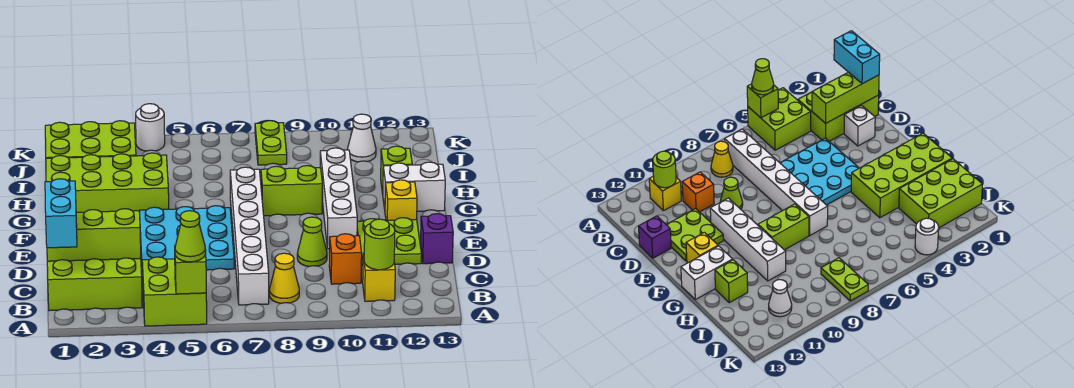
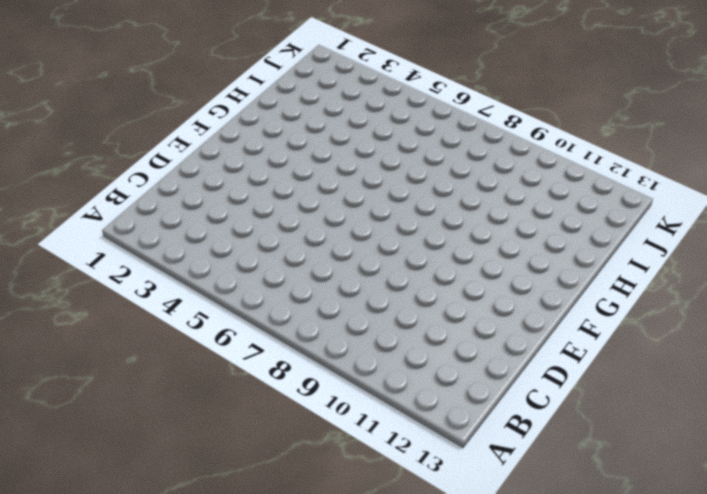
none -> lime 2x2 brick [142,257,207,326]
none -> lime 2x3 brick [47,258,142,311]
none -> white 1x6 brick [230,167,269,305]

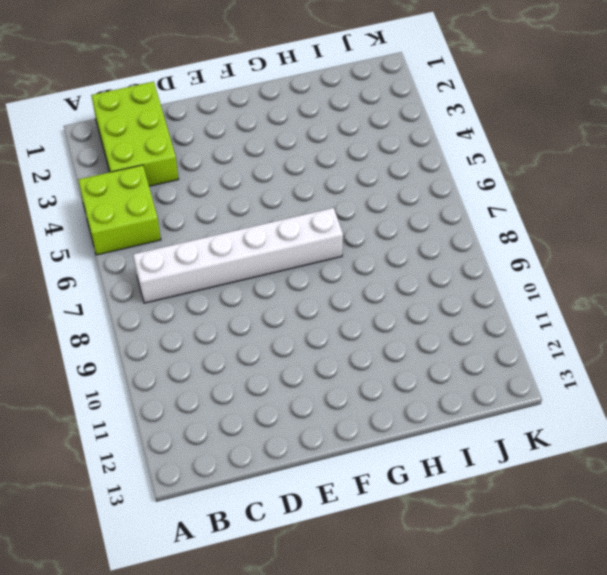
none -> yellow 1x1 cone [269,253,299,303]
none -> yellow 1x1 brick [363,254,395,301]
none -> orange 1x1 brick [329,234,362,284]

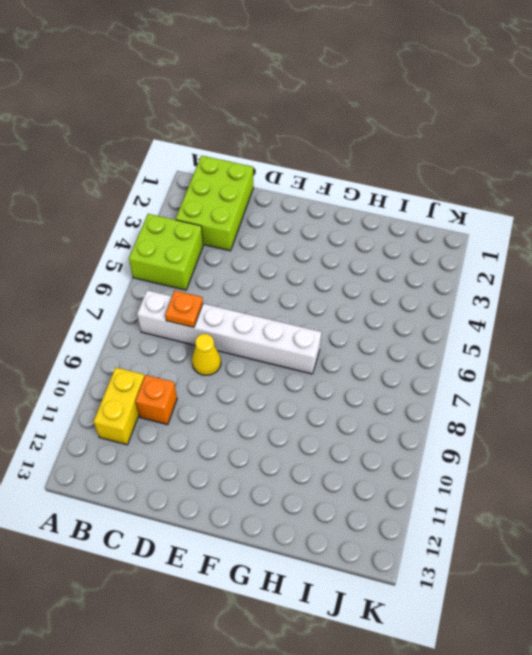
yellow 1x2 brick [93,367,144,445] -> yellow 1x1 brick [363,254,395,301]
orange 1x1 plate [165,291,203,327] -> none
yellow 1x1 cone [192,334,221,375] -> yellow 1x1 cone moved to [269,253,299,303]
none -> white 1x1 brick [844,105,875,146]
none -> cyan 3x3 plate [139,206,234,272]
none -> lime 1x1 cone [297,217,327,267]

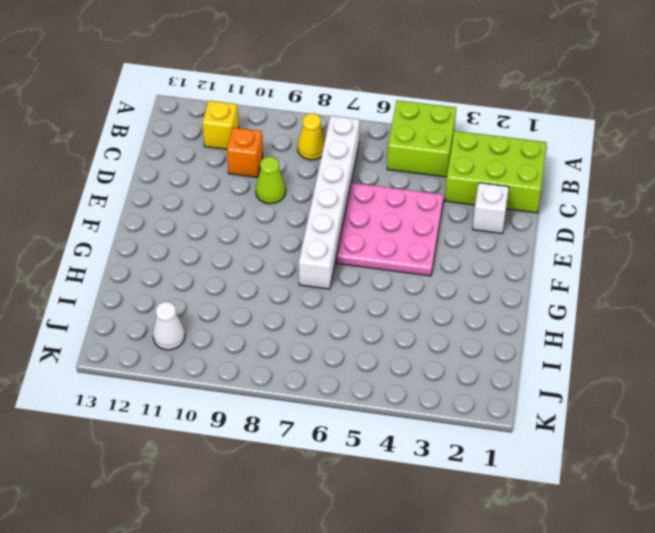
pink 3x3 plate [337,183,444,276] -> cyan 3x3 plate [139,206,234,272]
none -> lime 2x2 plate [357,218,422,265]
none -> purple 1x1 brick [420,214,453,264]
none -> white 1x4 brick [320,148,357,249]

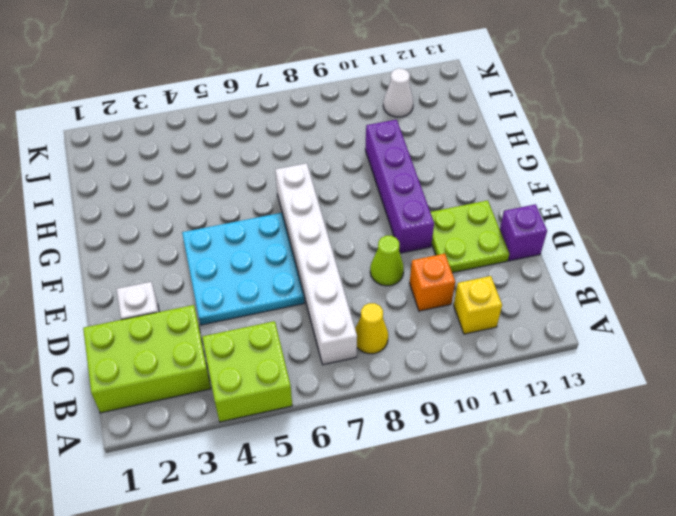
purple 1x4 brick [365,120,434,253] -> white 1x4 brick [320,148,357,249]
none -> yellow 1x1 brick [385,180,417,220]
none -> lime 2x4 brick [46,153,169,212]
none -> lime 1x2 brick [261,166,322,216]

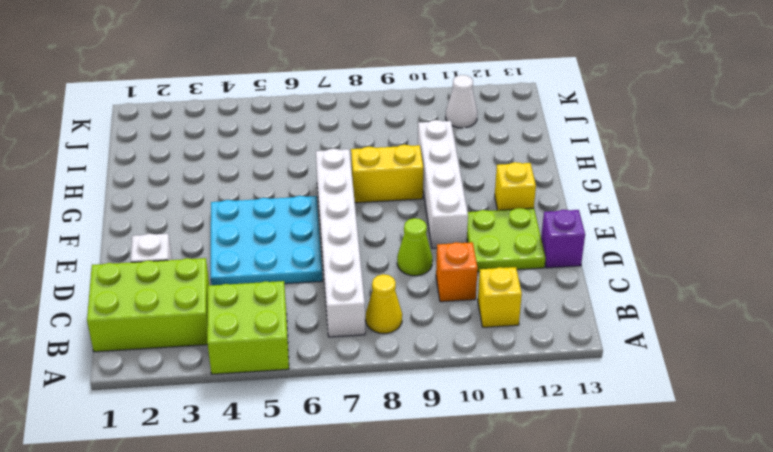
yellow 1x2 brick [351,145,423,203] -> lime 1x2 brick [261,166,322,216]
none -> lime 2x4 brick [46,153,169,212]
none -> white 1x2 brick [383,162,445,211]
none -> lime 1x1 brick [381,146,412,193]

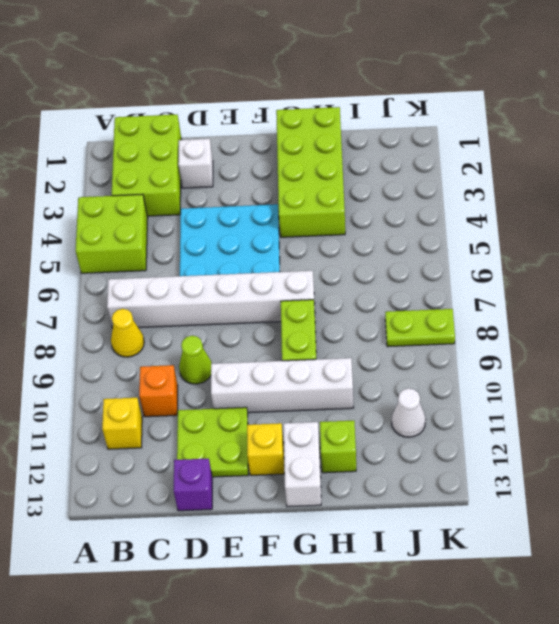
none -> lime 2x3 brick [45,121,136,158]
none -> white 1x1 round brick [136,104,165,151]
none -> lime 1x1 brick [175,245,206,294]

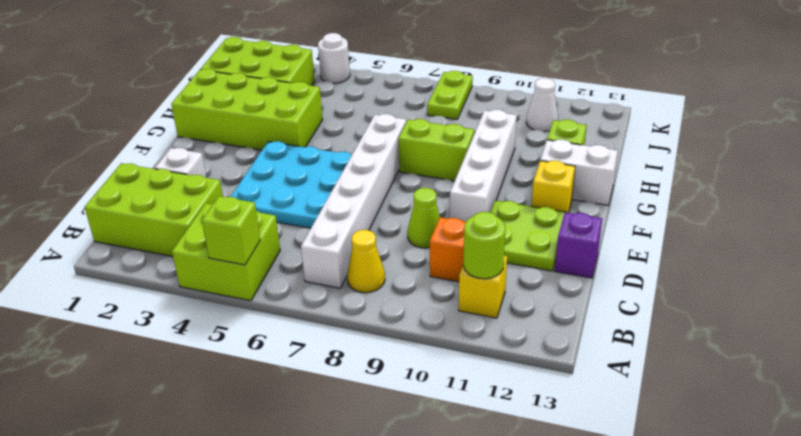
none -> lime 1x3 brick [47,209,141,261]
none -> lime 1x1 cone [175,211,206,262]
none -> cyan 1x2 brick [45,179,77,248]

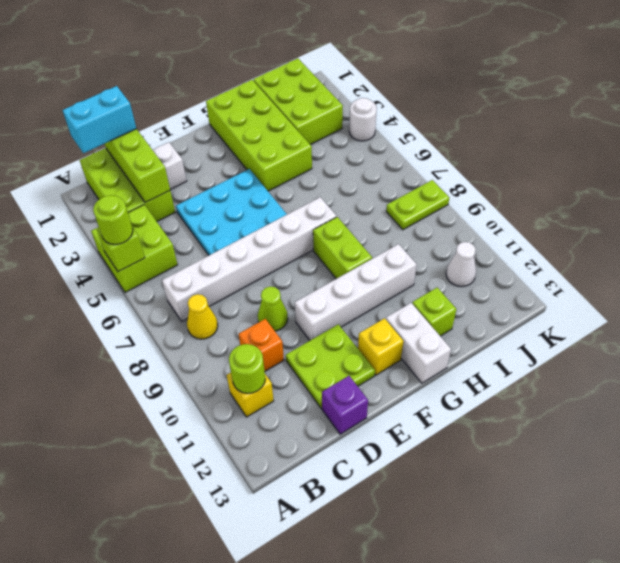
lime 1x1 round brick [93,195,133,245] -> lime 1x1 cone [175,211,206,262]

